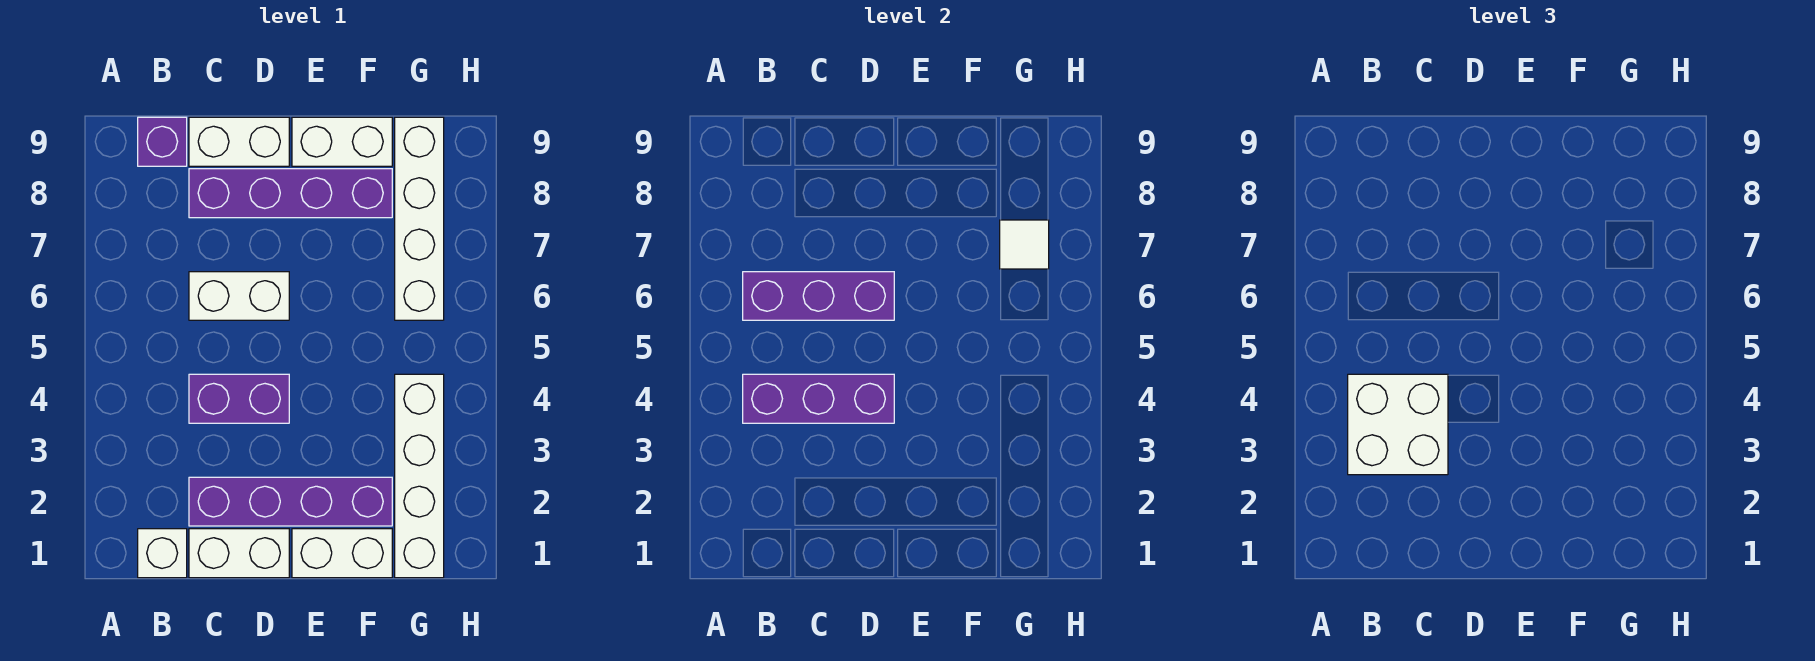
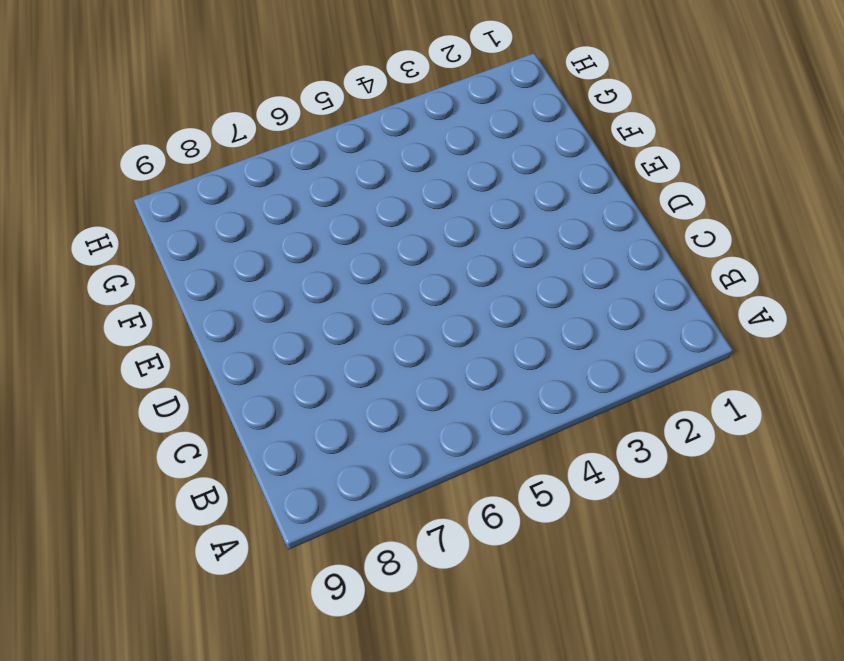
none -> white 1x1 brick [138,529,187,578]
none -> purple 1x1 brick [138,117,187,166]
none -> white 1x2 brick [189,529,289,578]

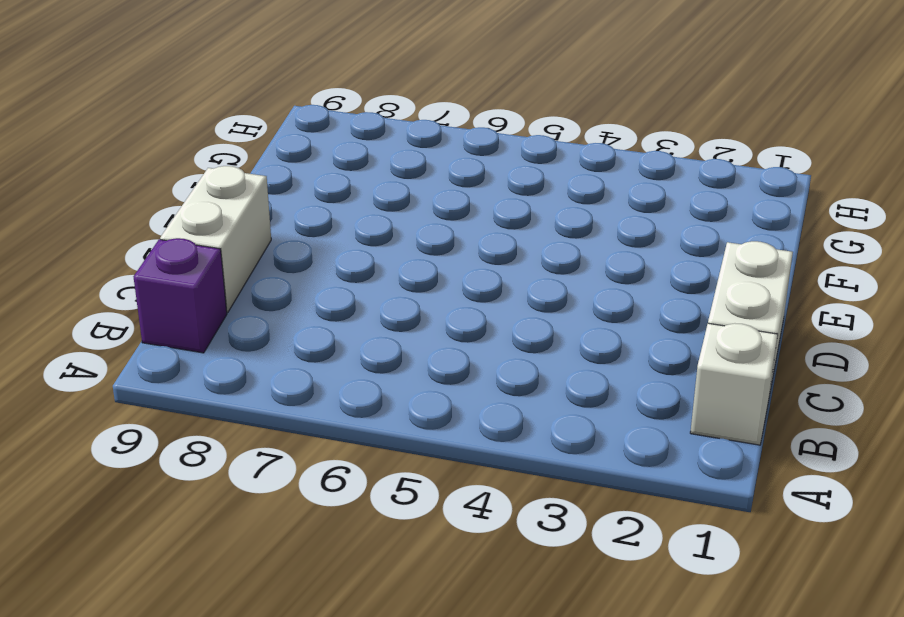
none -> purple 1x4 brick [189,477,392,526]
none -> purple 1x2 brick [189,374,289,423]
none -> white 1x2 brick [189,272,289,320]

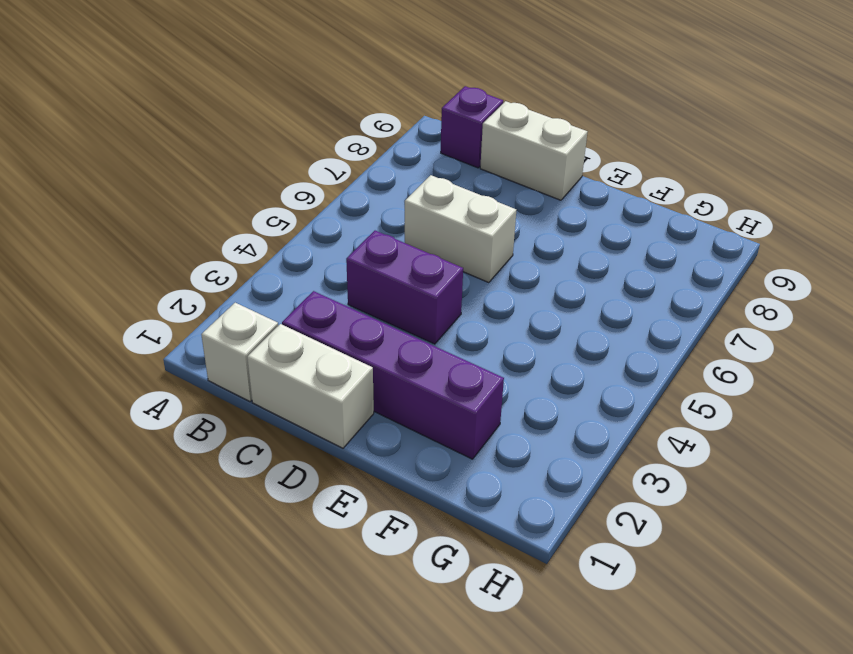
none -> purple 1x4 brick [189,169,392,218]
none -> white 1x2 brick [292,529,392,578]
none -> white 1x2 brick [292,117,392,166]

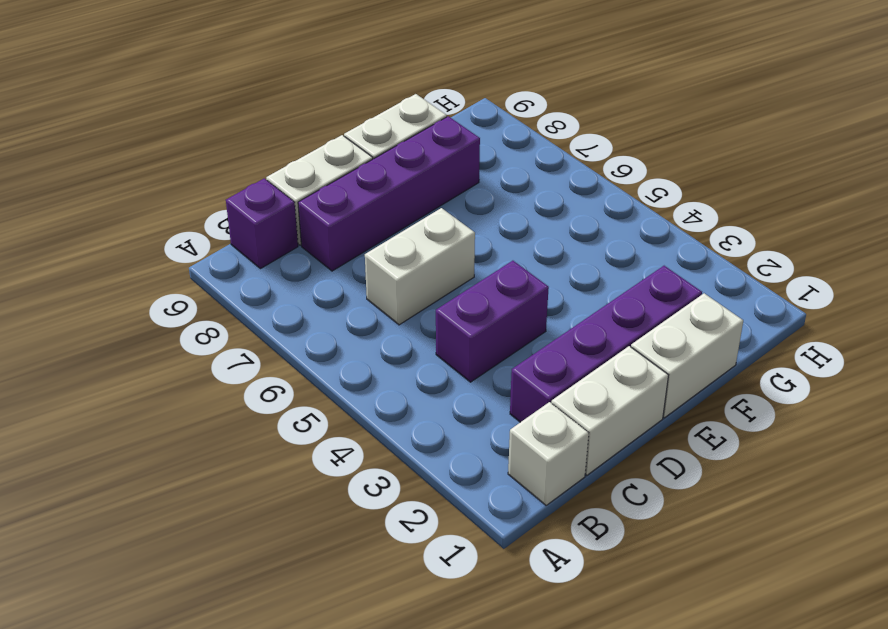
none -> white 1x4 brick [395,374,444,578]
none -> white 1x4 brick [395,117,444,320]
none -> purple 1x3 brick [743,374,894,423]

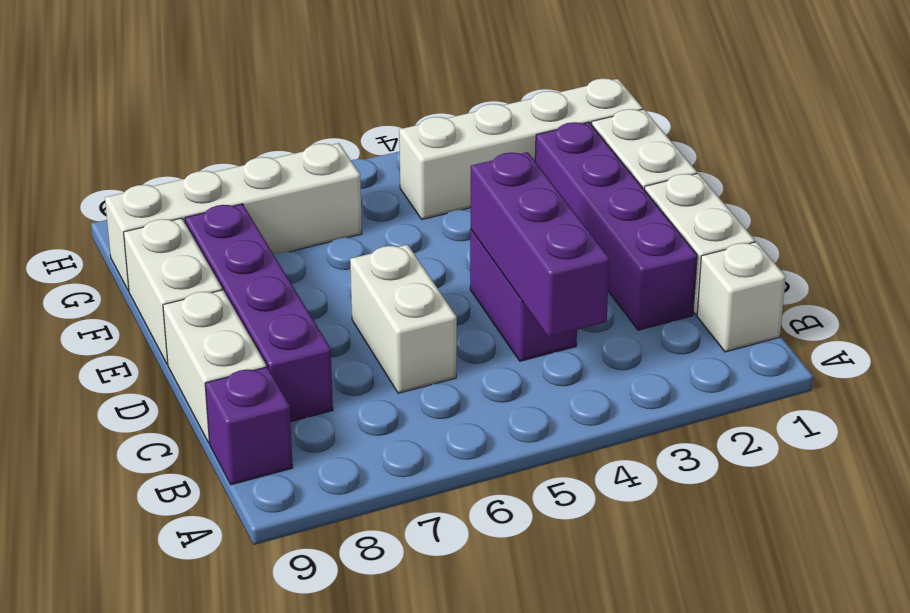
none -> purple 1x3 brick [743,272,894,320]
none -> white 1x1 tile [1000,220,1049,269]
none -> white 2x2 brick [1348,374,1448,475]

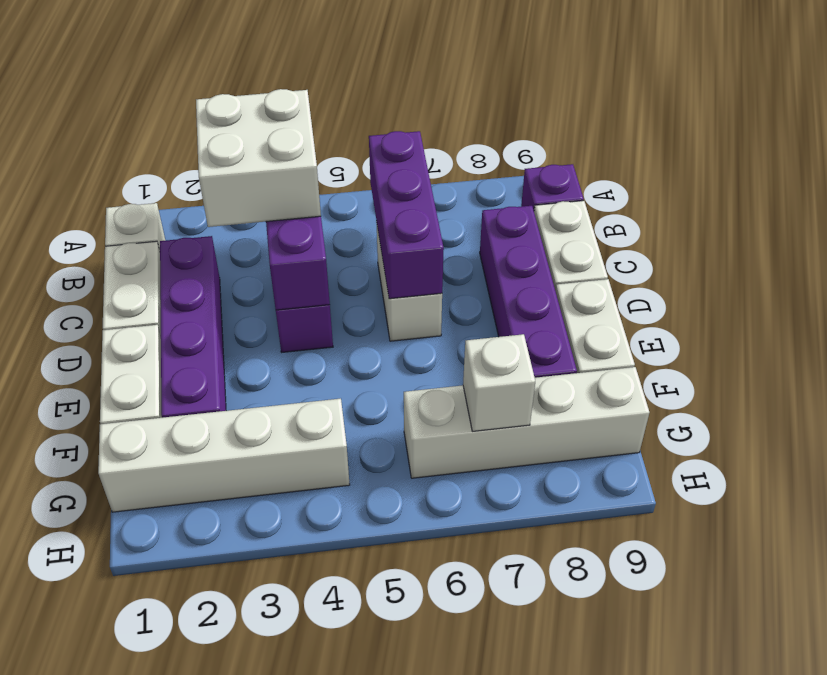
white 1x1 brick [463,334,535,431] -> white 1x1 tile [1000,220,1049,269]

